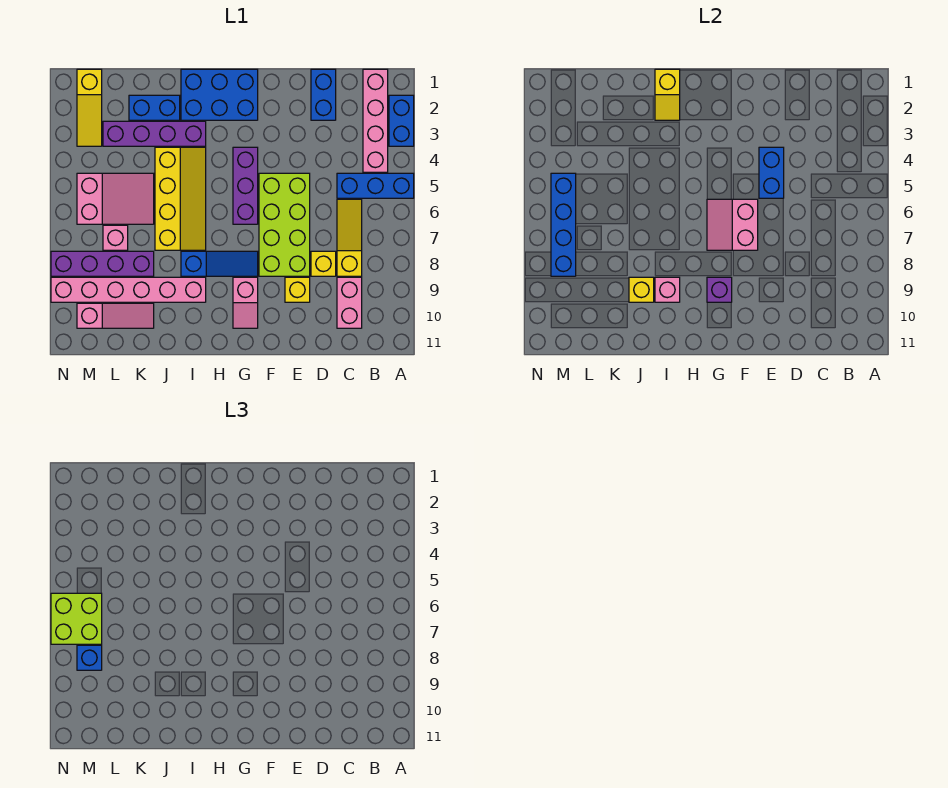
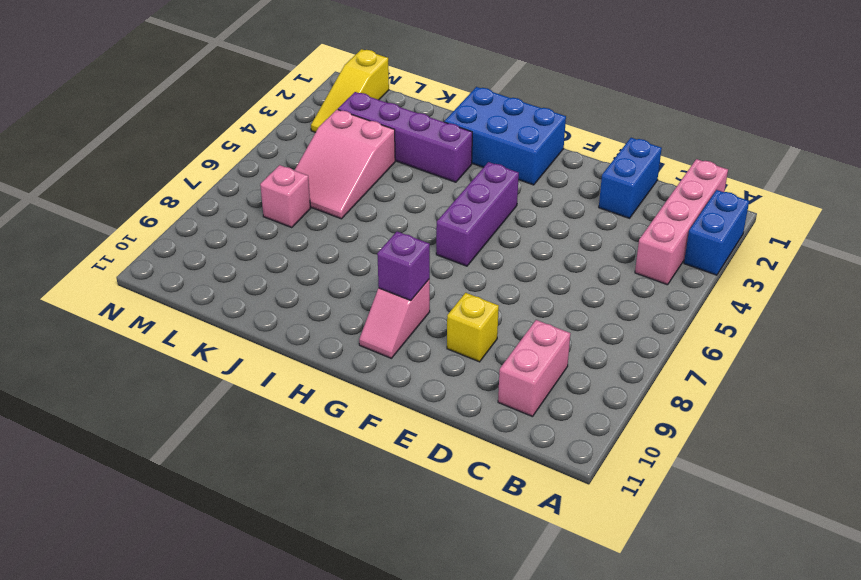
pink 2x3 slope [295,110,395,219] -> pink 2x3 slope turned to [77,173,154,224]
none -> blue 1x3 brick [337,173,414,198]
none -> yellow 1x3 slope [337,199,362,276]
none -> yellow 1x1 brick [311,251,336,276]
none -> lime 2x4 brick [259,173,310,276]

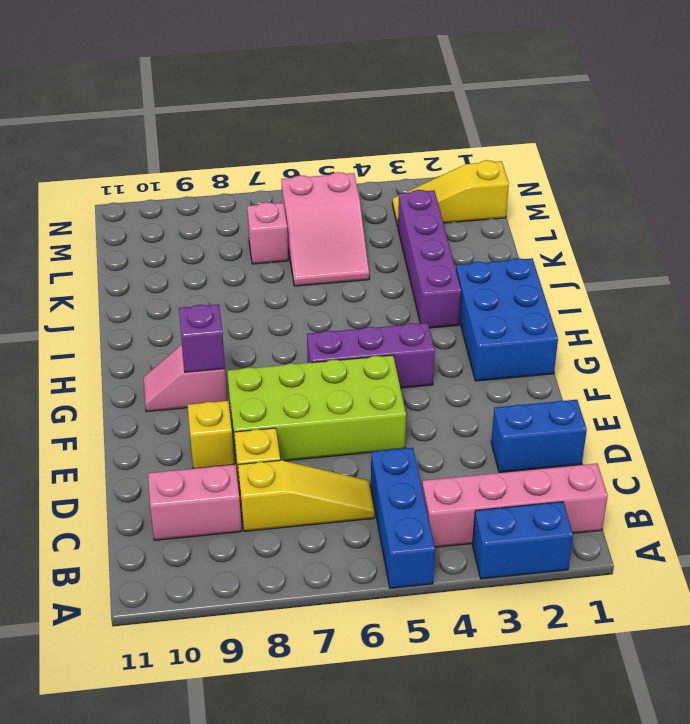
none -> blue 1x3 slope [181,251,258,276]
none -> yellow 2x4 slope [155,147,206,250]
none -> pink 1x6 brick [51,277,206,302]
none -> blue 1x2 brick [129,95,180,120]

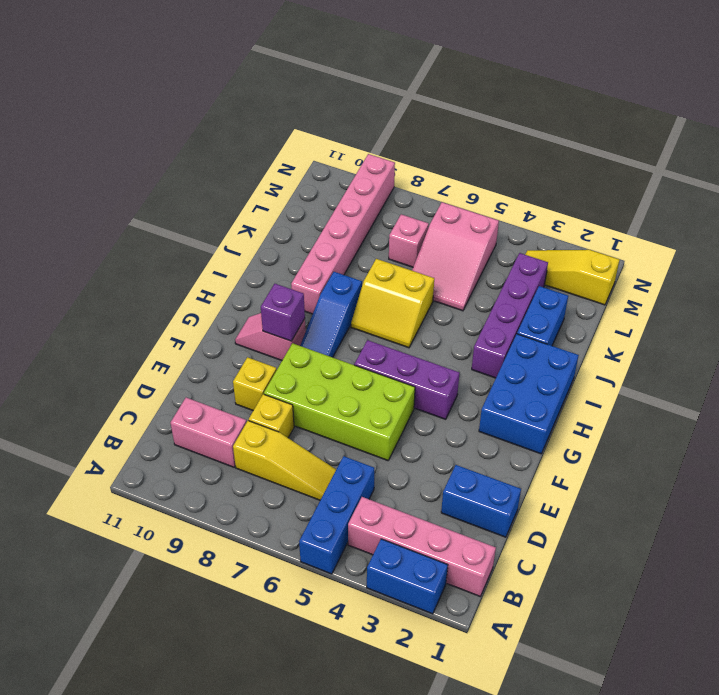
yellow 2x2 slope [351,259,434,348] -> yellow 2x4 slope [155,147,206,250]
none -> purple 1x4 brick [51,251,154,276]
none -> pink 1x3 slope [77,303,154,328]
none -> blue 1x2 brick [759,147,784,198]
none -> pink 2x2 slope [707,199,758,250]

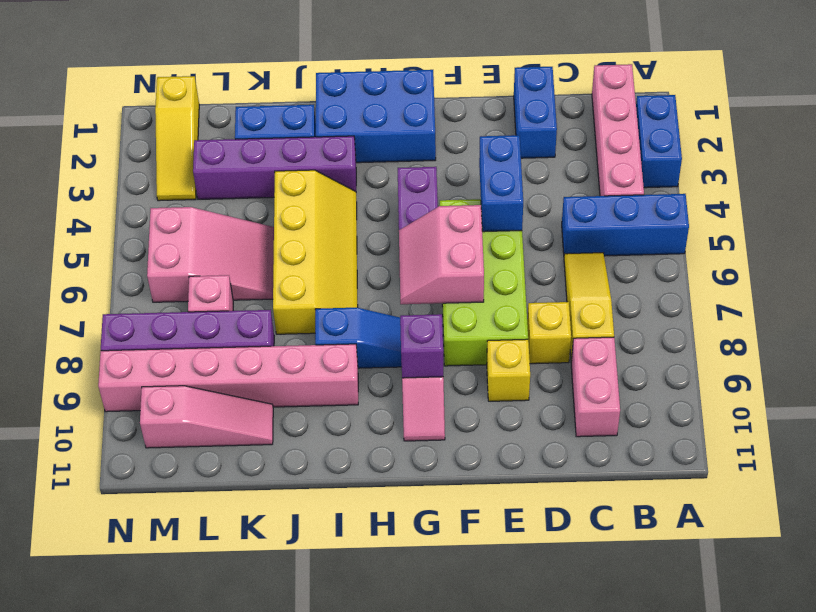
none -> yellow 1x2 slope [655,69,680,120]
none -> pink 1x1 brick [655,277,680,302]
none -> yellow 1x1 brick [629,277,654,302]
none -> blue 1x4 brick [551,173,576,276]

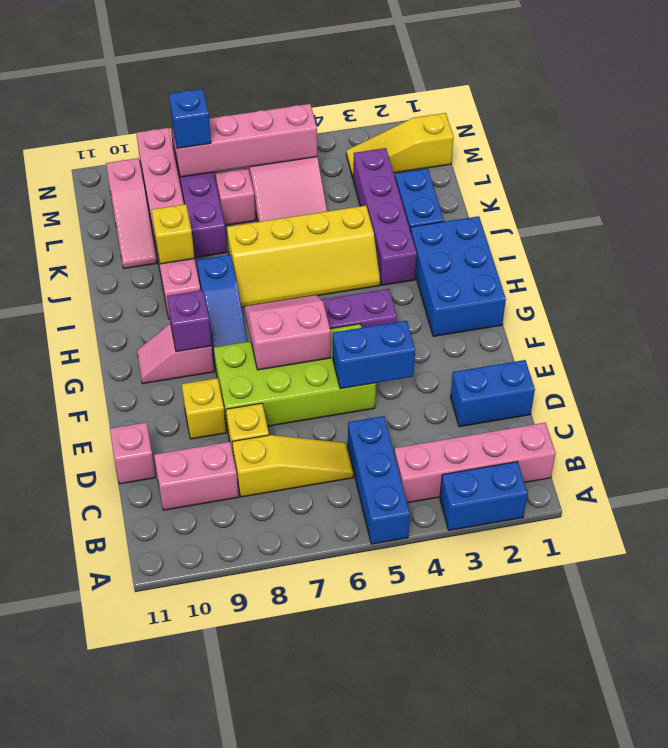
pink 1x1 brick [110,422,156,484] -> pink 1x1 brick moved to [655,277,680,302]
pink 1x4 brick [173,104,317,177] -> blue 1x4 brick [551,173,576,276]
none -> yellow 1x2 slope [655,69,680,120]
none -> lime 2x2 brick [51,593,102,644]

